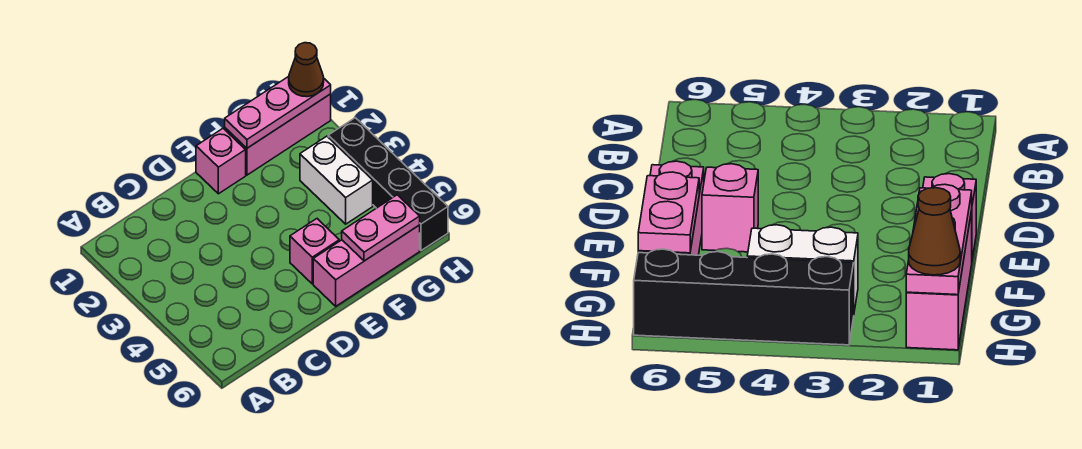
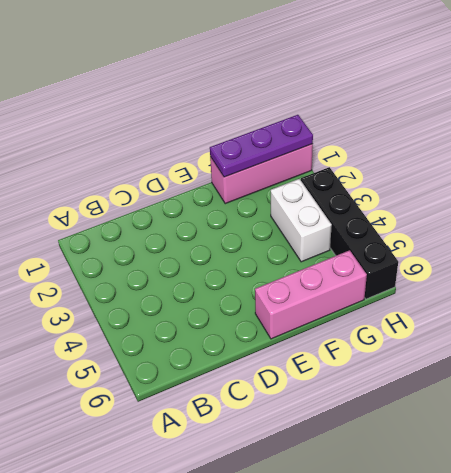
purple 1x3 plate [210,115,313,177] -> pink 1x3 plate [225,76,331,148]
none -> pink 1x1 brick [196,128,246,194]
none -> pink 1x1 brick [290,219,339,284]

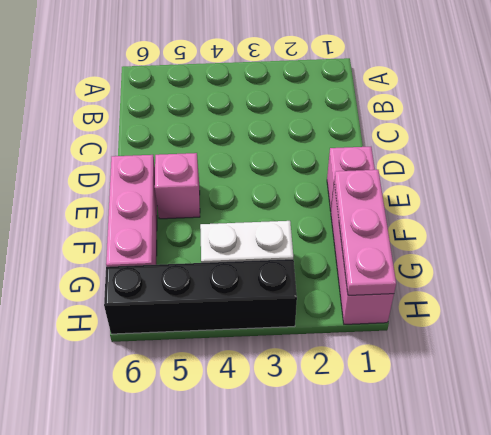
none -> pink 1x2 plate [342,195,420,261]
none -> brown 1x1 cone [289,43,324,97]

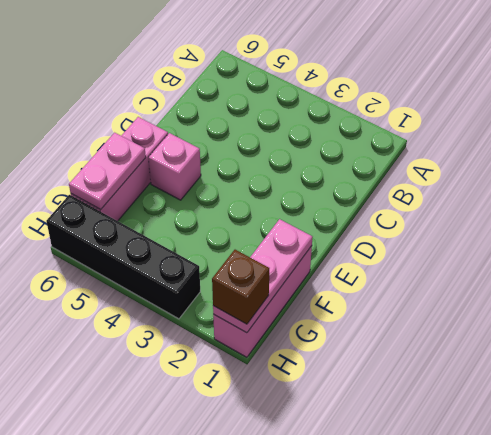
brown 1x1 brick [212,250,269,324] -> brown 1x1 cone [289,43,324,97]
none -> pink 1x1 brick [196,128,246,194]
none -> white 1x2 brick [300,136,373,224]

